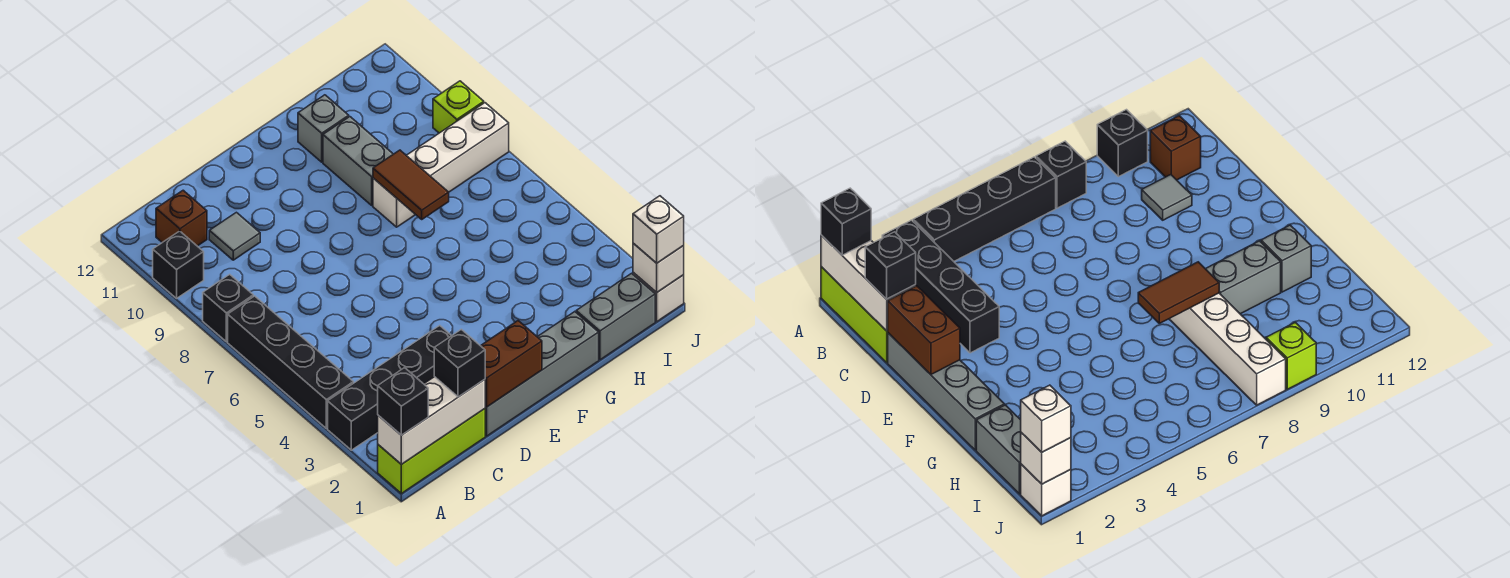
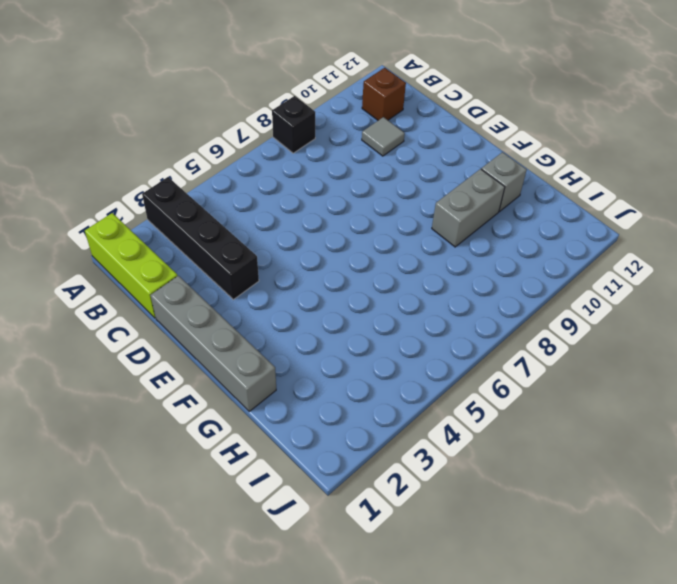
none -> black 1x4 brick [228,296,353,429]
none -> black 1x1 brick [153,231,204,298]
none -> white 1x4 brick [373,103,509,227]

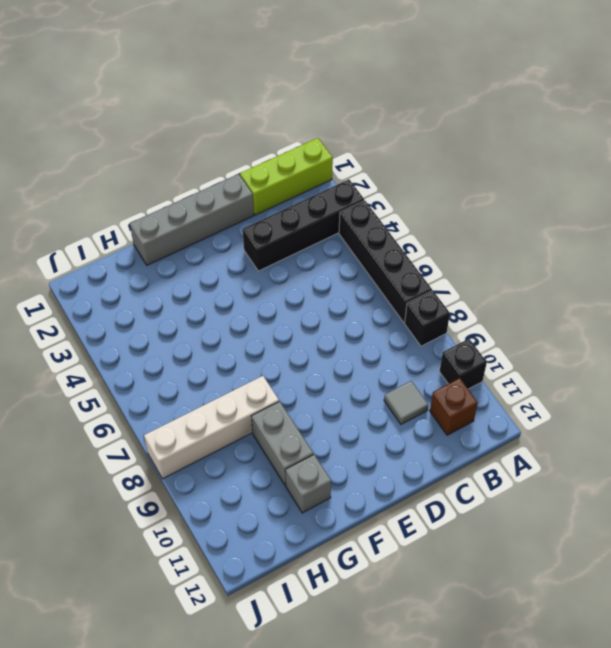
none -> grey 1x2 brick [576,273,655,360]
none -> white 1x1 brick [633,273,684,322]
none -> lime 1x1 brick [433,81,484,133]

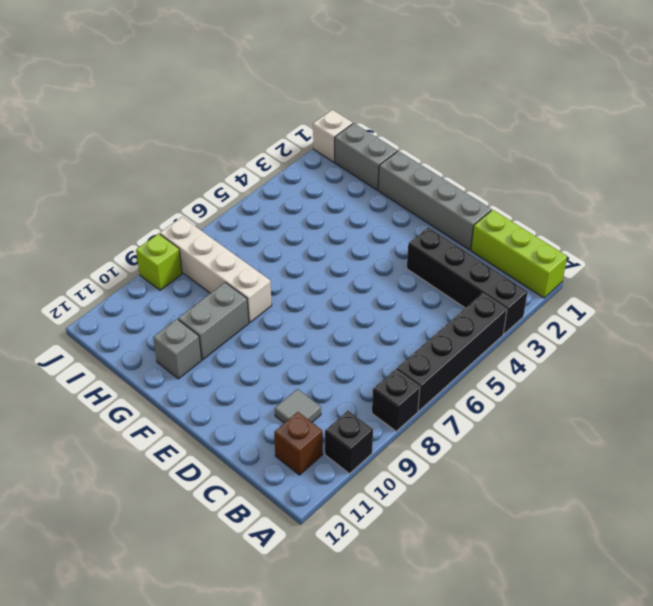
none -> white 1x3 brick [378,377,485,464]
none -> brown 1x2 brick [481,321,542,407]
none -> brown 1x2 tile [373,150,449,219]

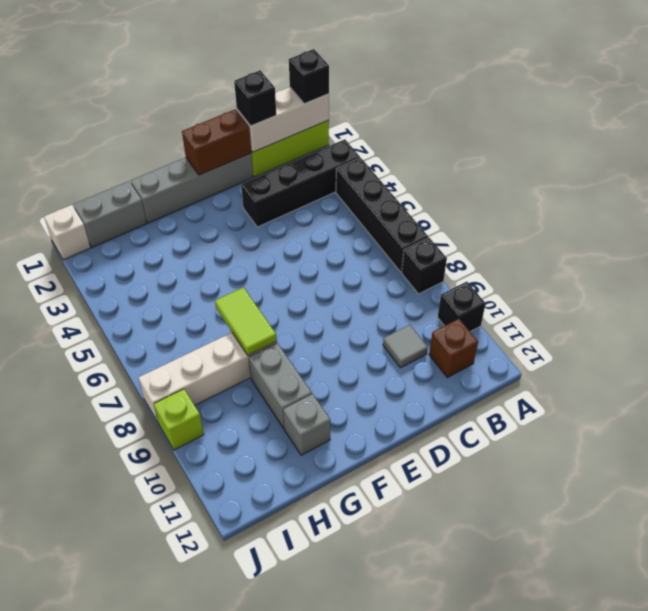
lime 1x2 tile [215,287,277,355] -> brown 1x2 tile [373,150,449,219]
none -> white 1x1 brick [633,243,684,292]
none -> white 1x1 brick [633,196,684,263]

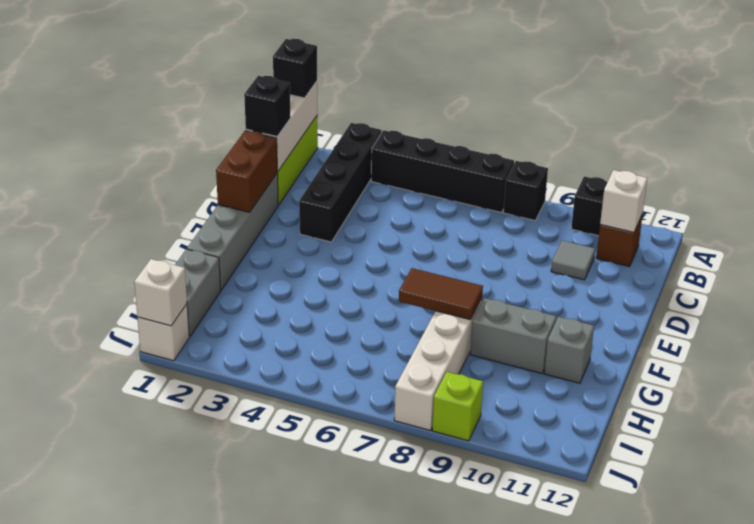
white 1x1 brick [600,170,647,233] -> white 1x1 brick moved to [633,196,684,263]

